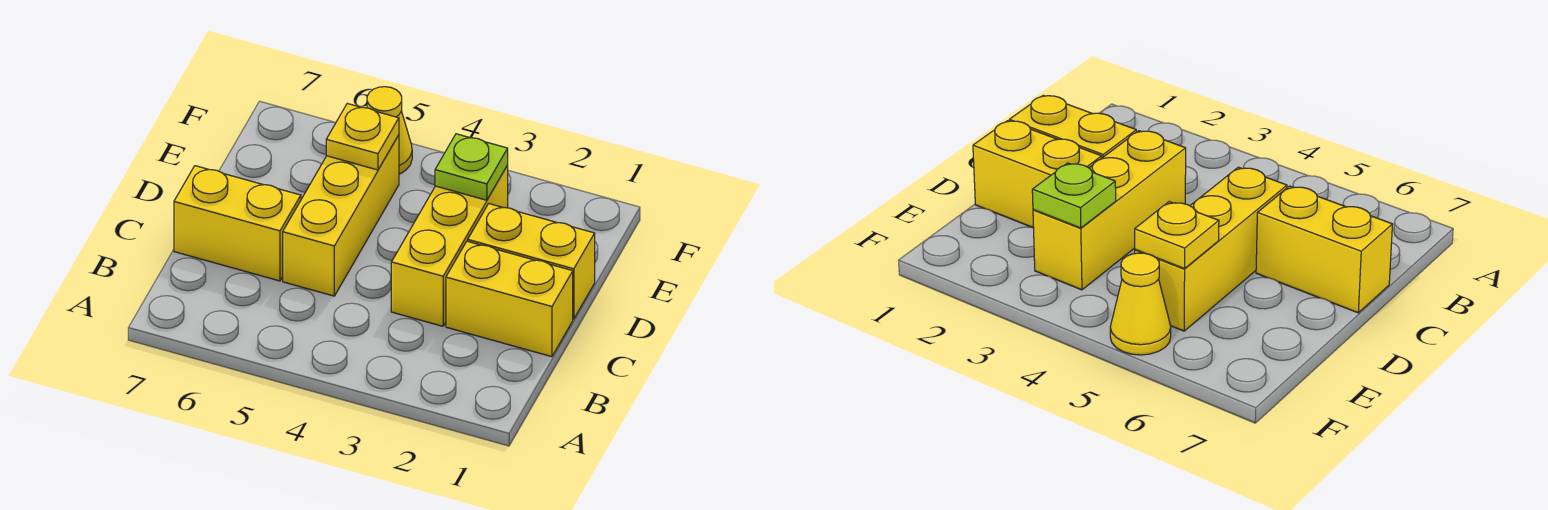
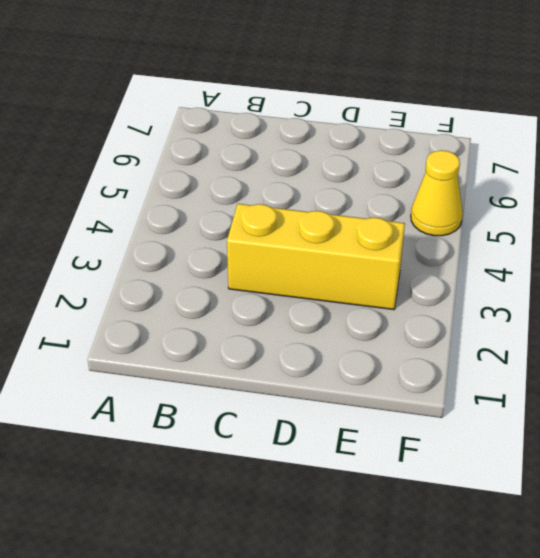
none -> yellow 1x2 brick [446,241,573,357]
none -> yellow 1x3 brick [283,135,399,296]

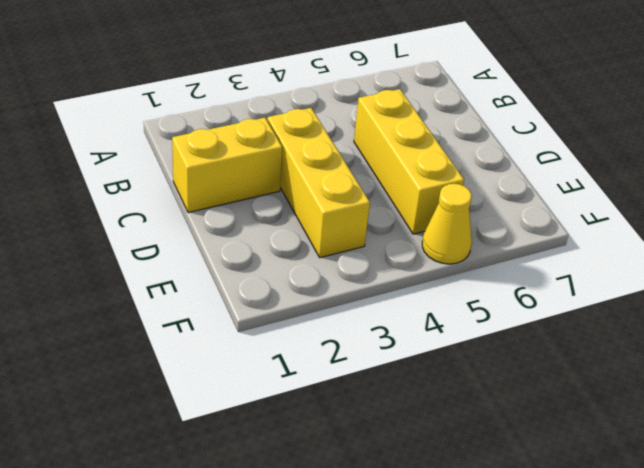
none -> yellow 1x2 brick [174,166,301,281]
none -> yellow 1x2 brick [468,204,595,319]

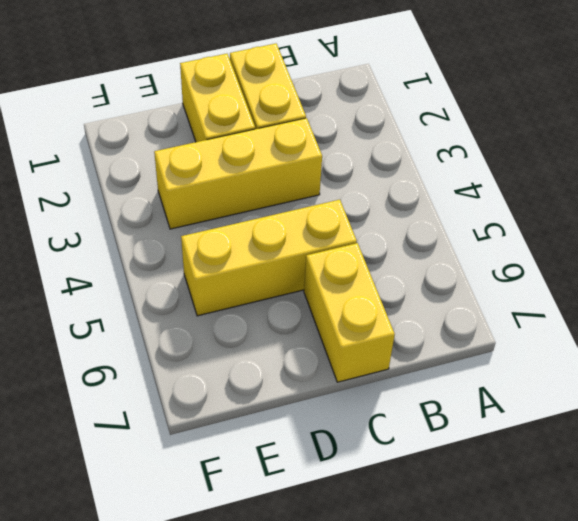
none -> yellow 1x1 cone [367,87,412,174]
none -> lime 1x1 plate [435,134,508,200]

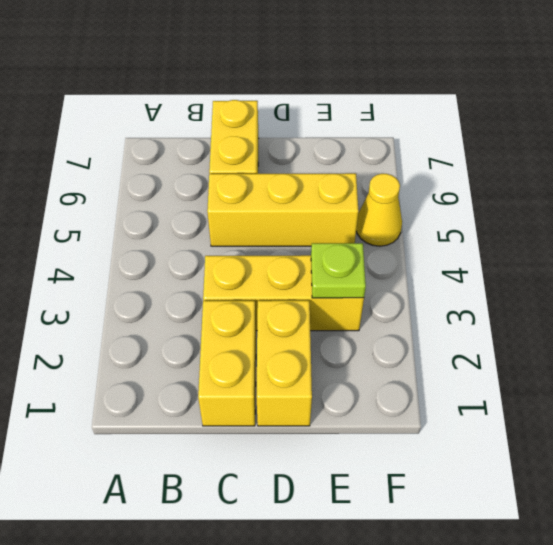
none -> yellow 1x1 plate [326,104,399,170]

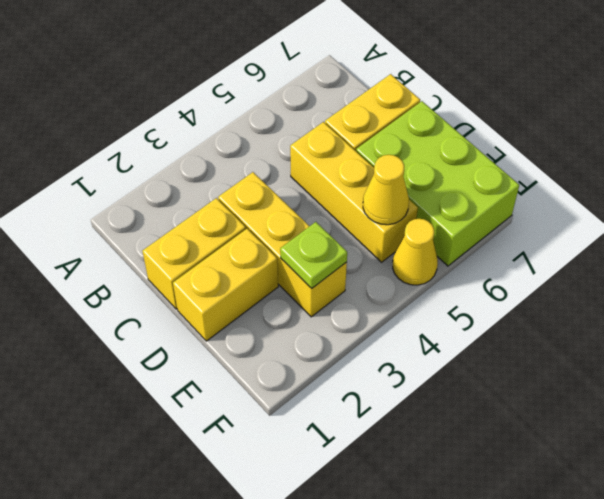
lime 2x3 brick [356,101,519,266] -> none
yellow 1x1 cone [363,155,409,225] -> yellow 1x1 plate [326,104,399,170]

